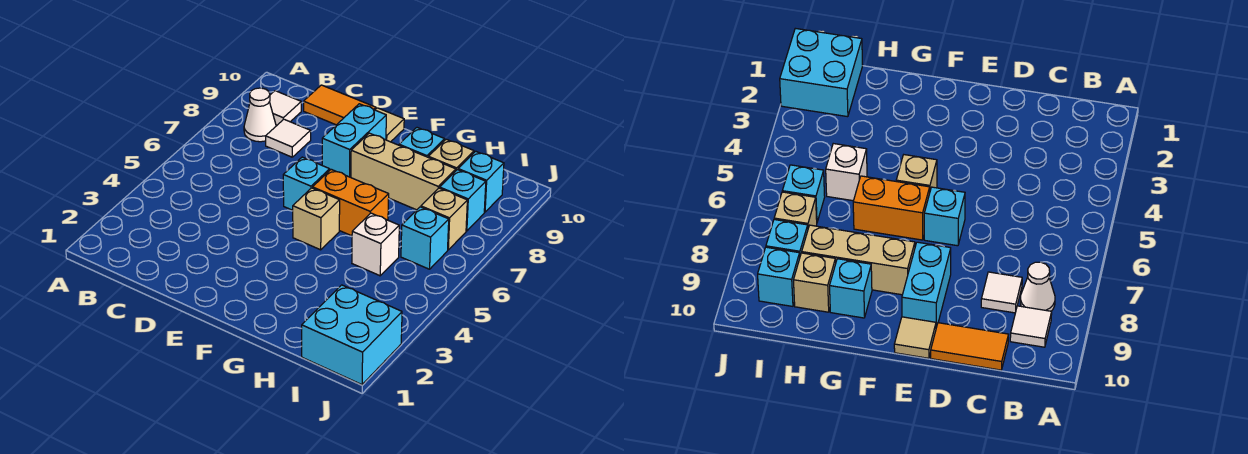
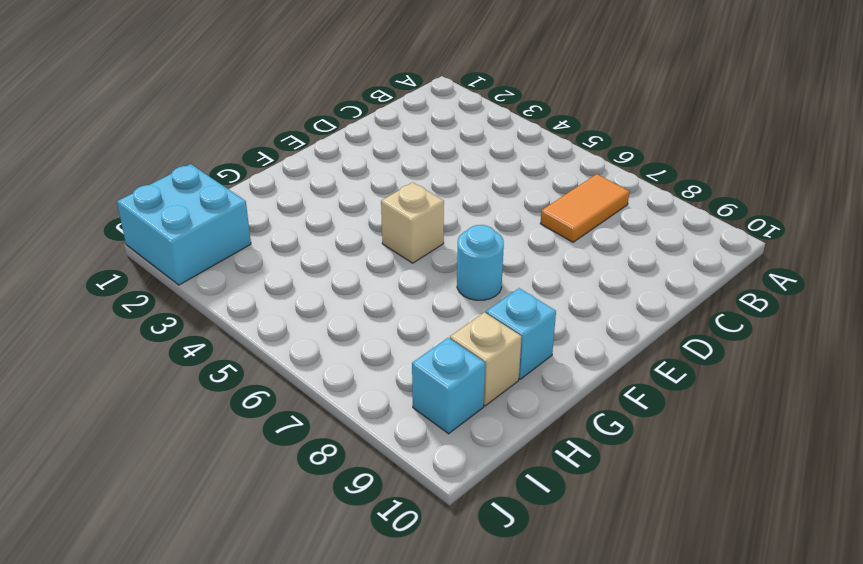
orange 1x2 tile [540,174,629,242] -> orange 1x2 tile moved to [304,85,376,125]
cyan 1x1 round brick [457,225,504,300] -> none
none -> white 1x1 cone [244,88,276,142]
none -> white 1x1 tile [269,91,301,125]
none -> white 1x1 tile [266,119,311,157]

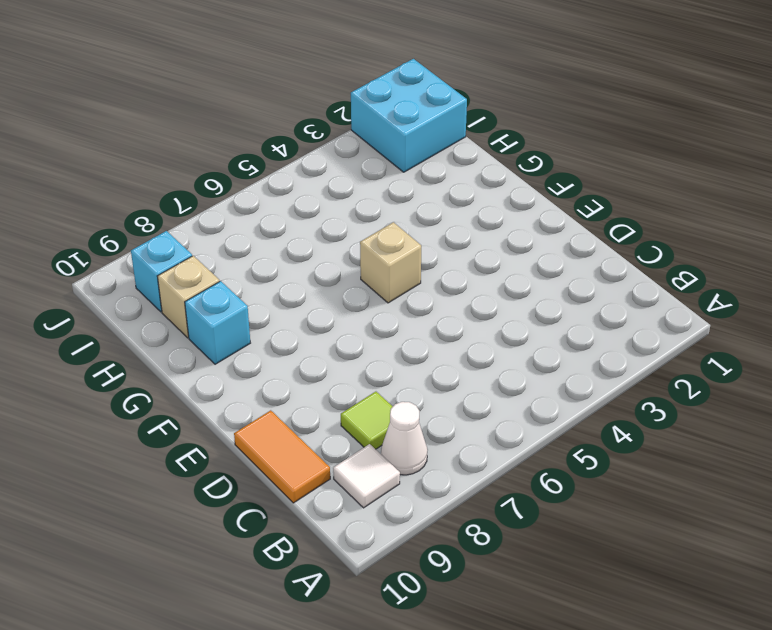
lime 1x1 tile [341,392,393,449] -> white 1x1 tile [266,119,311,157]
none -> cyan 1x1 brick [283,157,330,210]
none -> cyan 1x2 brick [322,104,386,177]
none -> tan 1x1 tile [375,108,404,142]

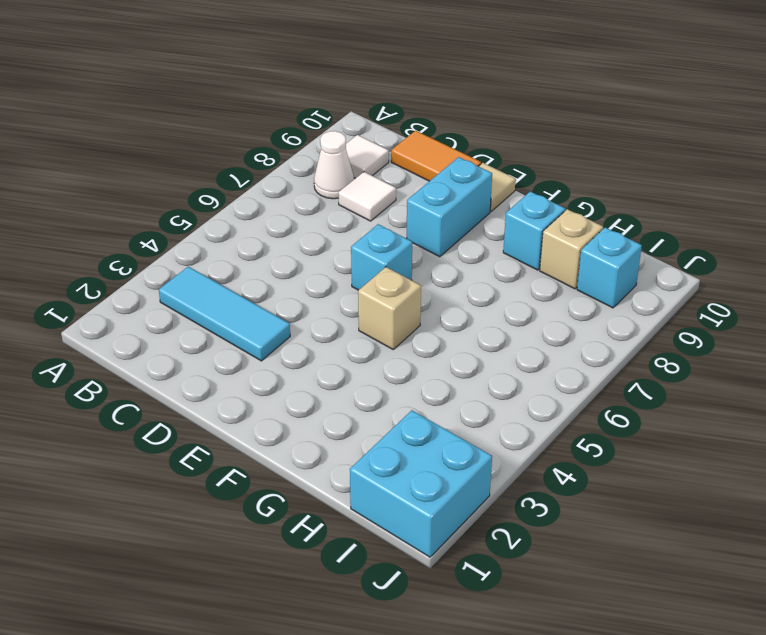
cyan 1x3 tile [159,267,290,361] -> none
none -> orange 1x2 brick [313,169,389,236]
none -> tan 1x3 brick [351,133,456,210]
none -> white 1x1 brick [352,213,399,276]

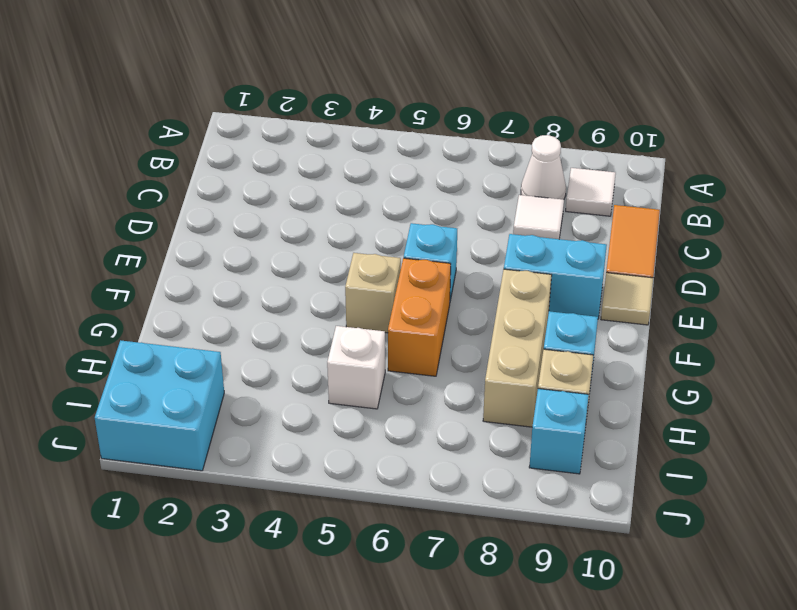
none -> cyan 1x1 brick [401,207,449,269]
none -> tan 1x1 brick [421,188,467,250]
none -> cyan 1x1 brick [440,170,486,231]

